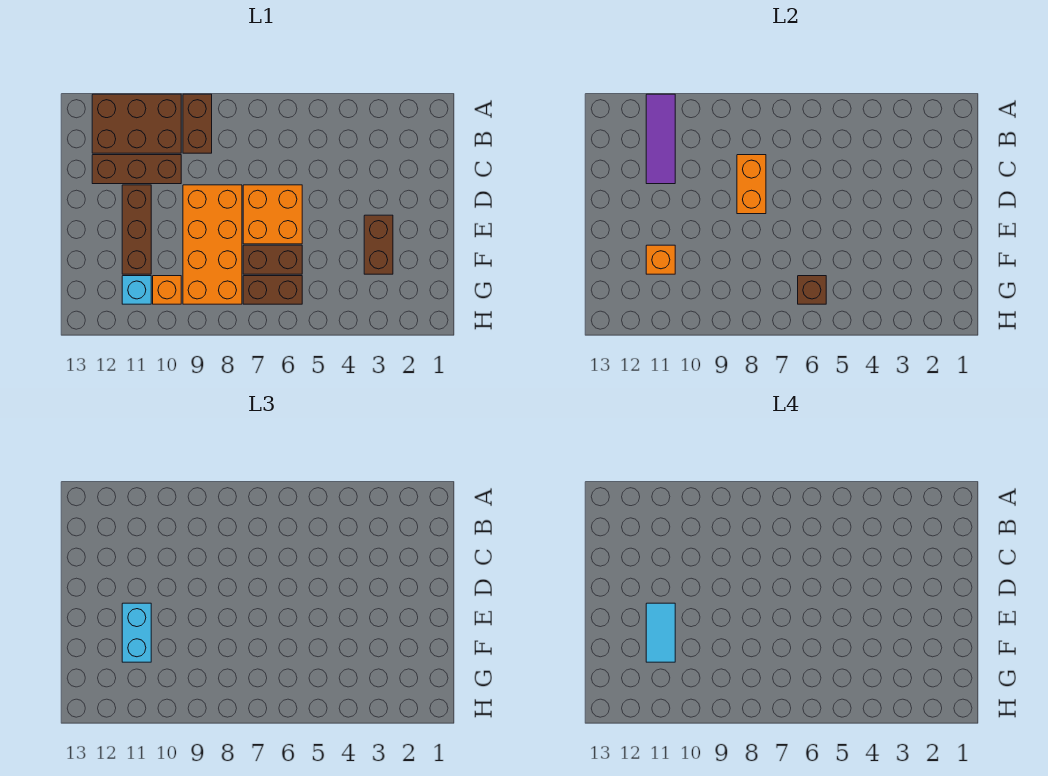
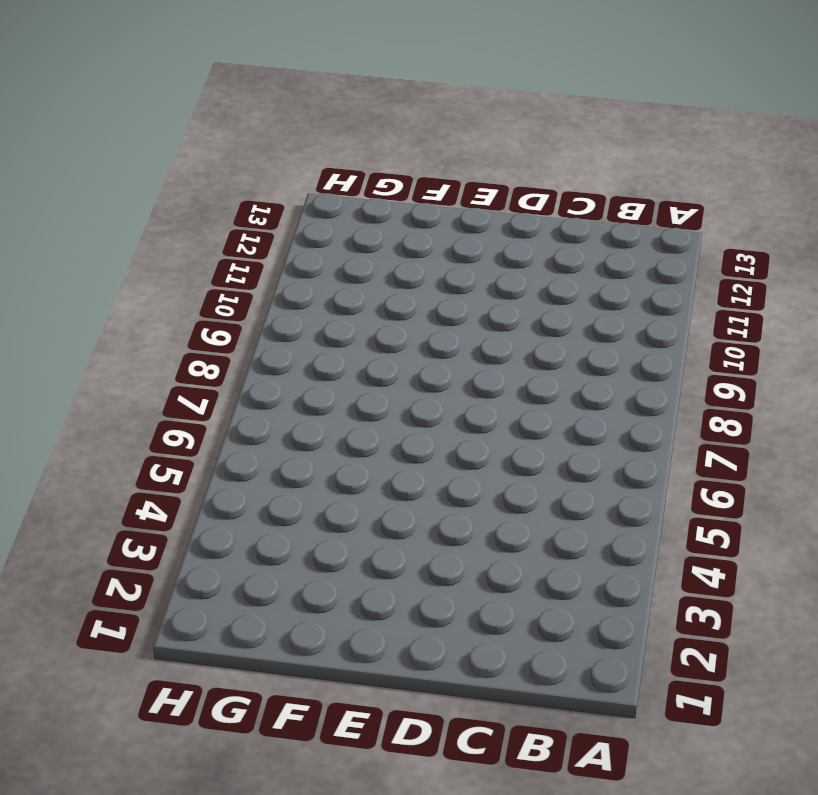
none -> brown 1x2 brick [183,94,212,153]
none -> brown 2x3 brick [92,94,181,153]
none -> brown 1x3 brick [92,155,181,184]

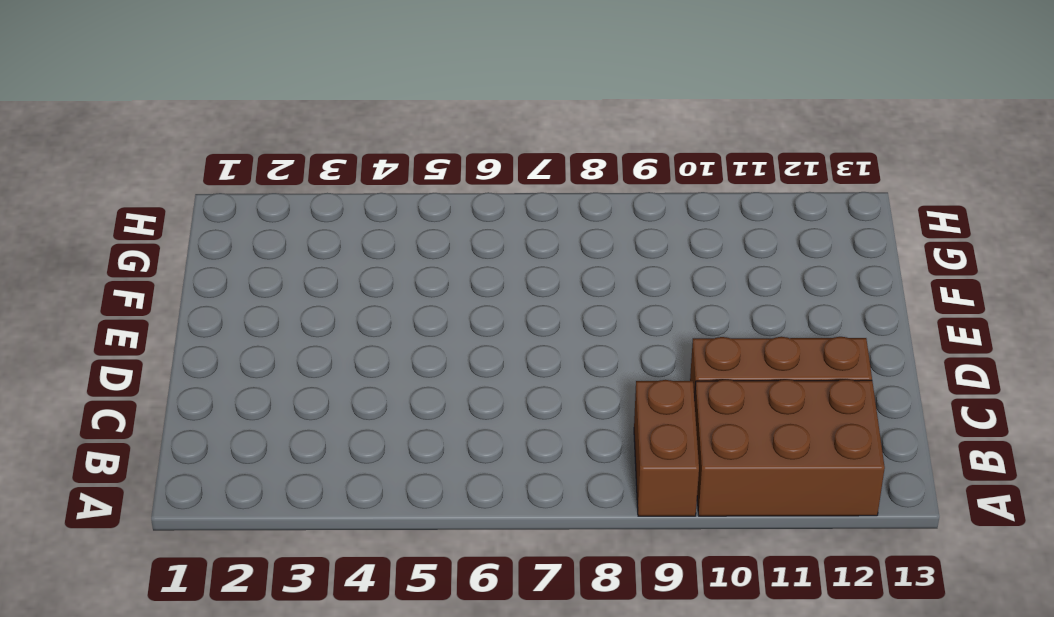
none -> orange 2x2 brick [243,185,302,244]
none -> orange 2x4 brick [183,185,242,304]
none -> brown 1x3 brick [122,185,151,274]

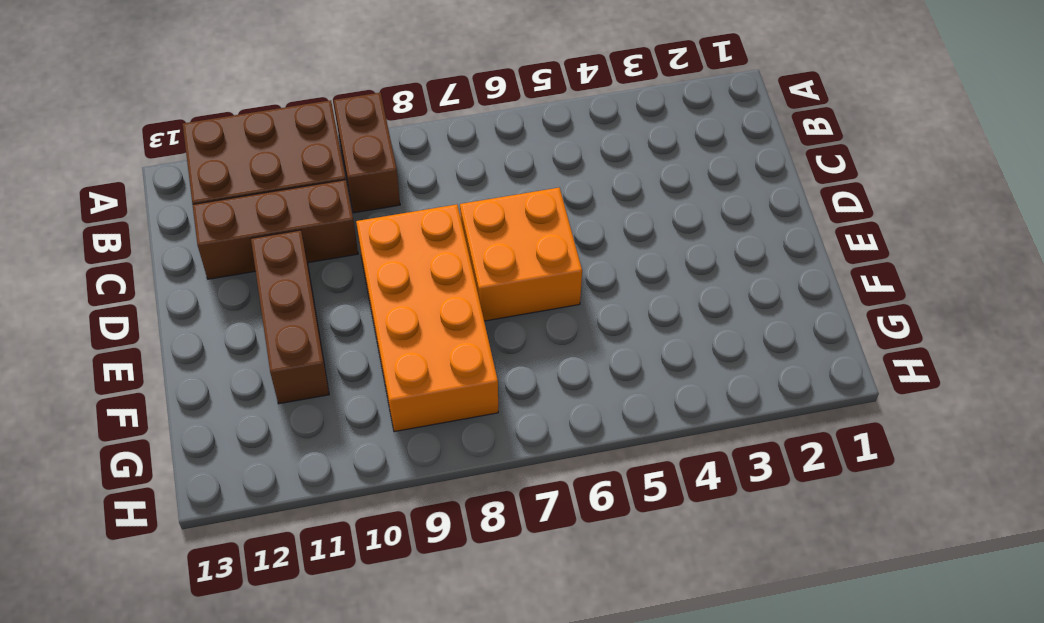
none -> brown 1x2 brick [364,215,393,274]
none -> brown 1x2 brick [243,245,302,274]
none -> brown 1x2 brick [243,276,302,304]

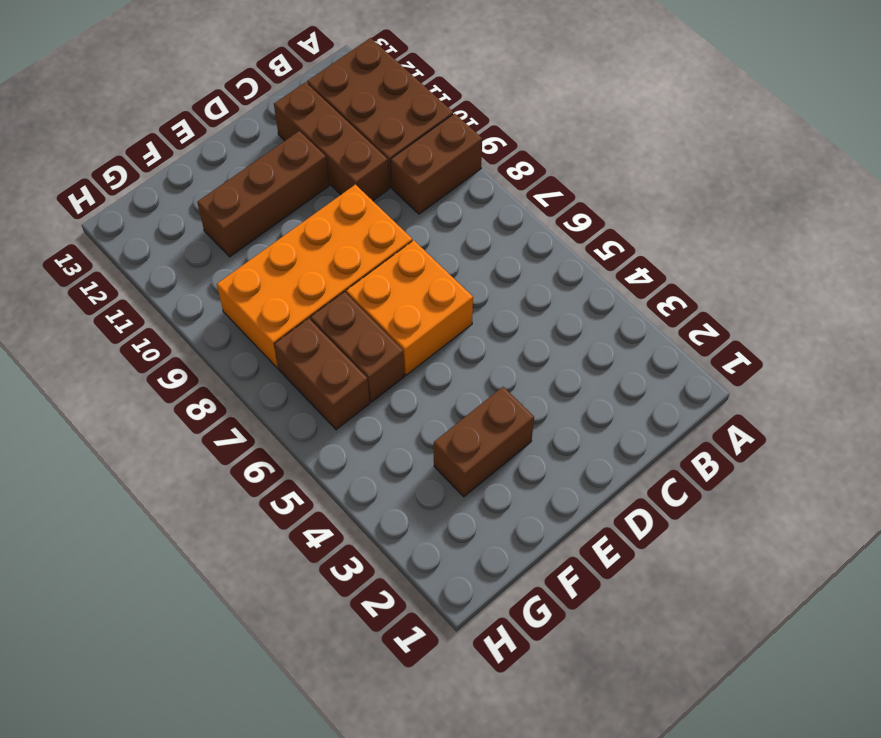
none -> orange 1x1 brick [153,276,181,304]
none -> cyan 1x1 brick [122,276,151,304]
none -> purple 1x3 tile [646,94,675,184]

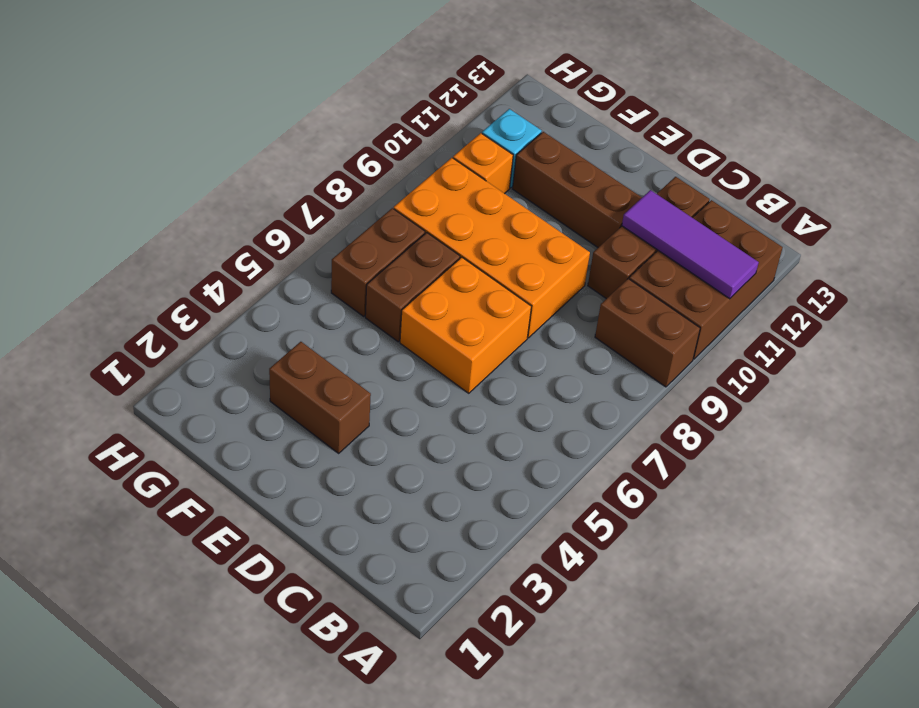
none -> orange 1x2 brick [737,155,766,214]
none -> orange 1x1 brick [646,245,675,274]
none -> brown 1x1 brick [798,276,826,304]

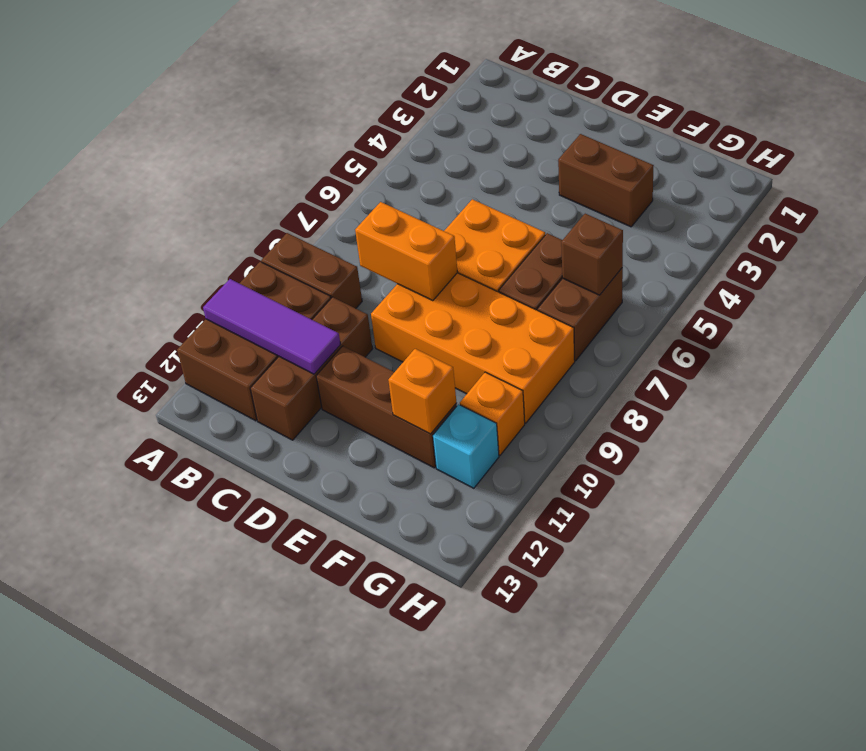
none -> cyan 1x2 brick [122,603,151,662]
none -> cyan 1x2 tile [646,603,675,662]

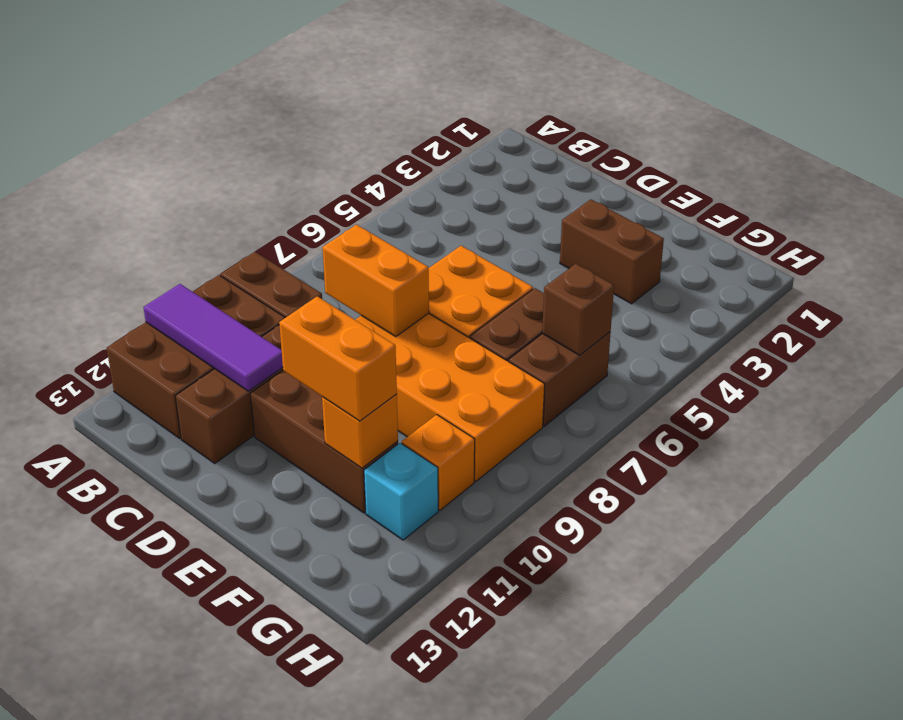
orange 1x2 brick [279,296,397,421] -> cyan 1x2 brick [122,603,151,662]
none -> cyan 1x2 tile [646,603,675,662]

